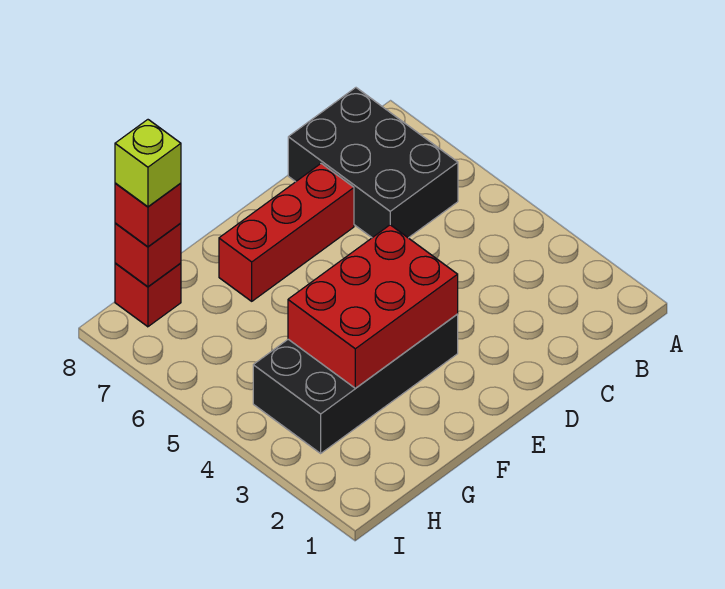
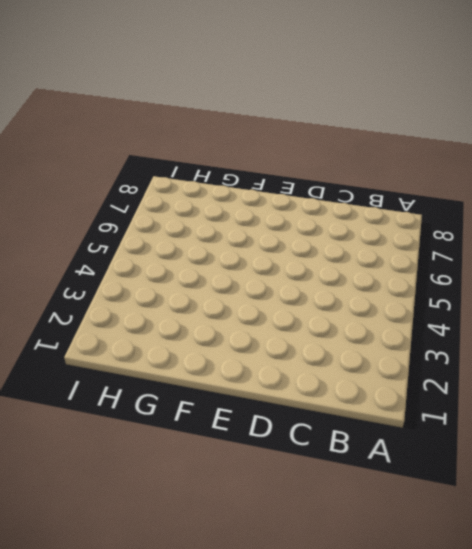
none -> black 2x3 brick [288,88,458,238]
none -> red 1x3 brick [219,164,354,301]

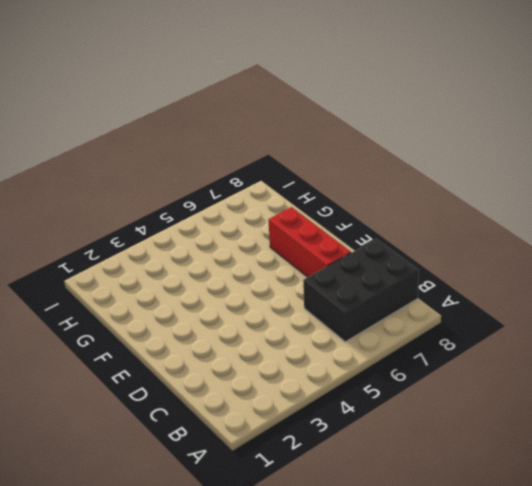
none -> black 2x4 brick [253,314,458,453]
none -> red 1x1 brick [115,263,181,327]

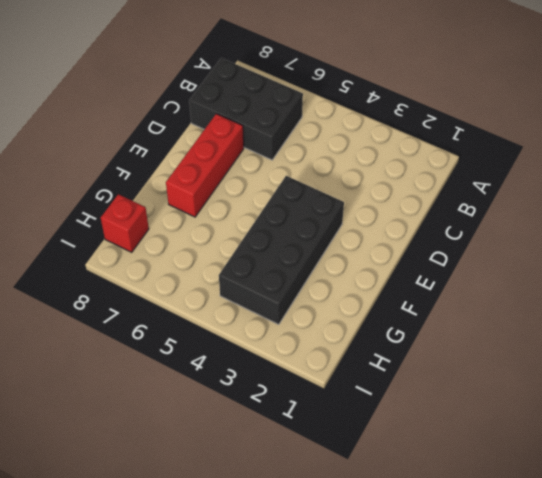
none -> red 2x3 brick [288,225,458,388]
none -> red 1x1 brick [115,223,181,287]

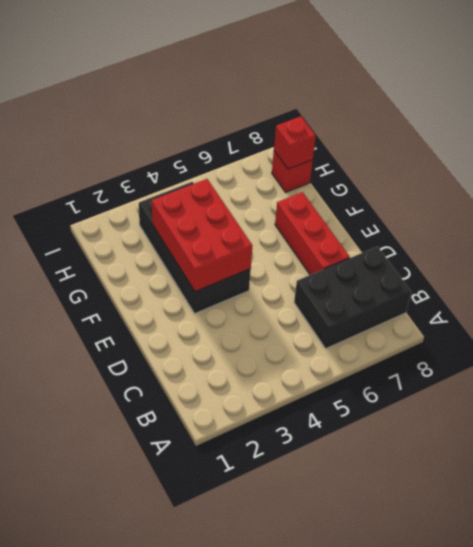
none -> red 1x1 brick [115,183,181,247]
none -> lime 1x1 brick [115,120,181,207]

